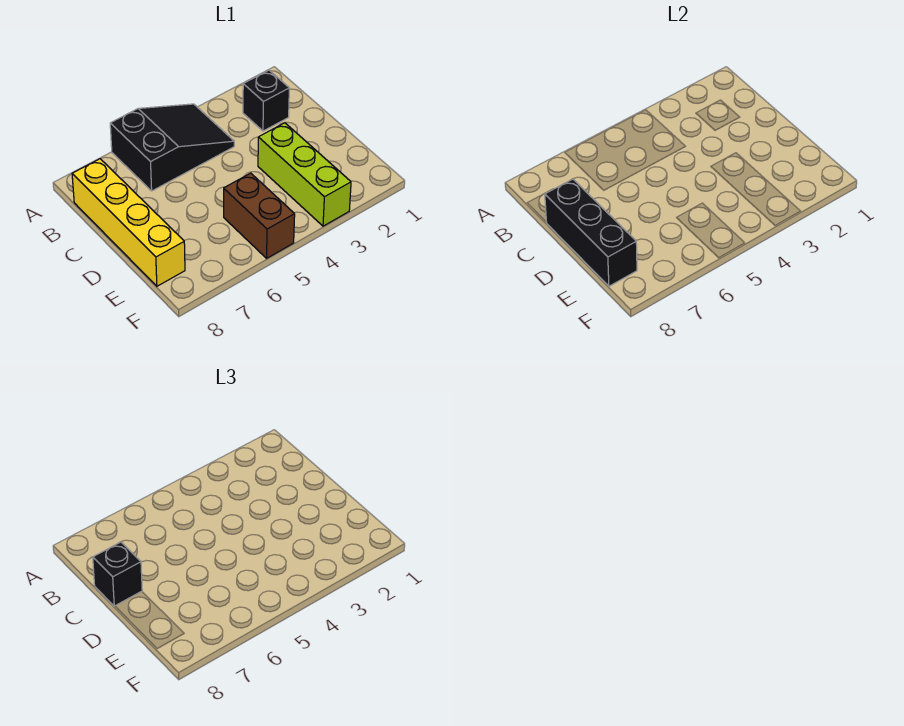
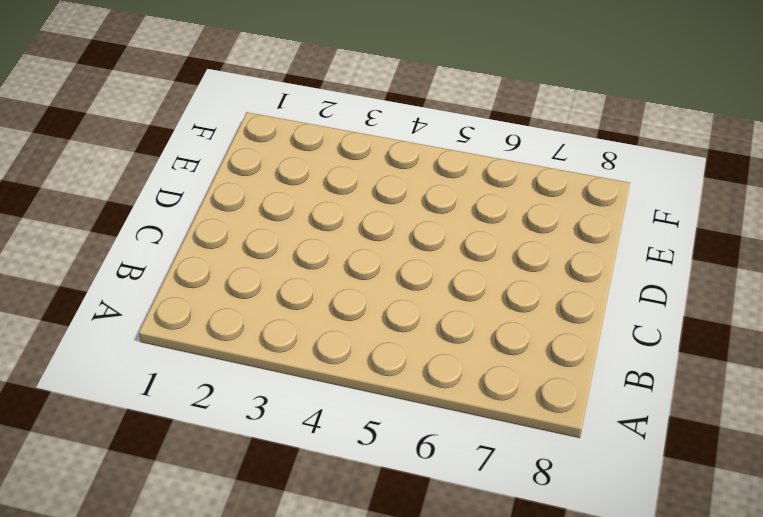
none -> black 2x3 slope [110,104,234,191]
none -> black 1x1 brick [243,70,289,131]

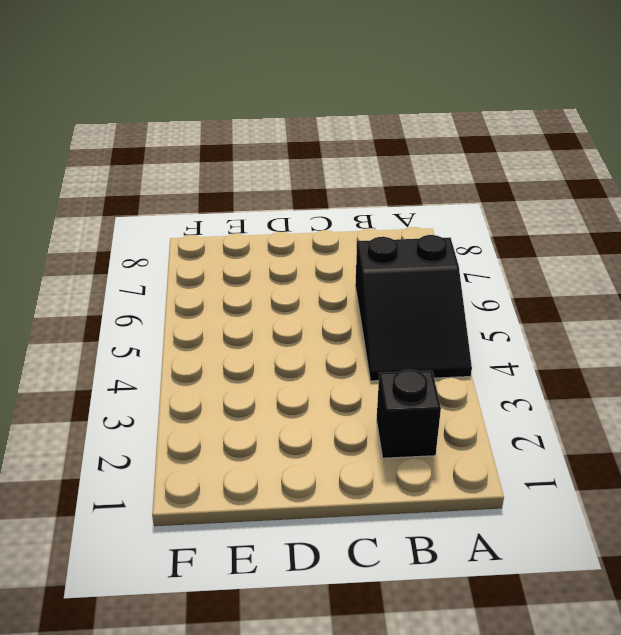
none -> yellow 1x4 brick [72,159,185,286]
none -> lime 1x3 brick [258,123,351,226]

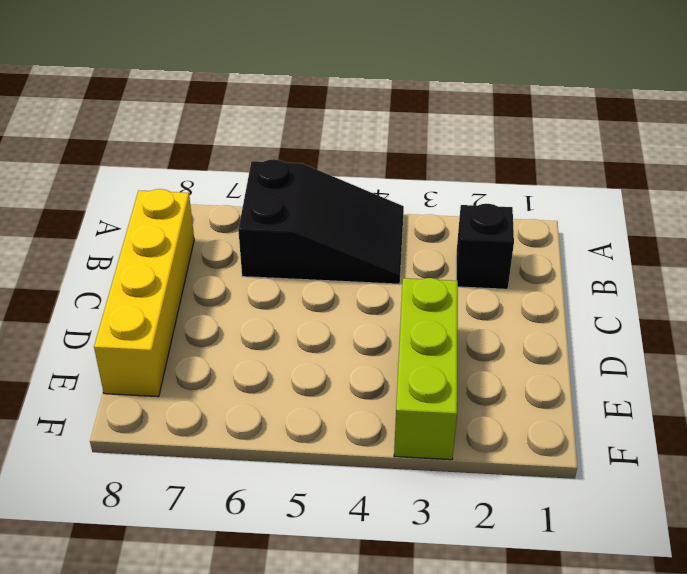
none -> brown 1x2 brick [224,173,295,258]
none -> black 1x3 brick [545,179,637,286]

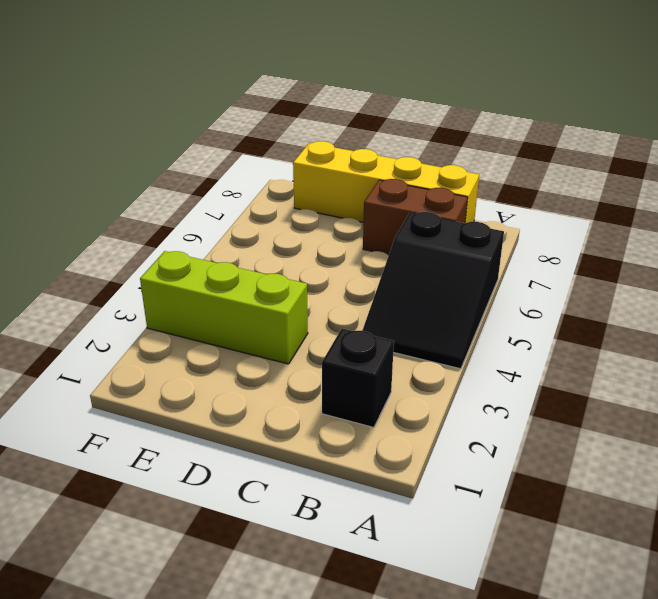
brown 1x2 brick [363,179,468,255] -> brown 1x2 brick moved to [224,173,295,258]
none -> black 1x3 brick [545,179,637,286]
none -> black 1x1 brick [93,542,142,606]

